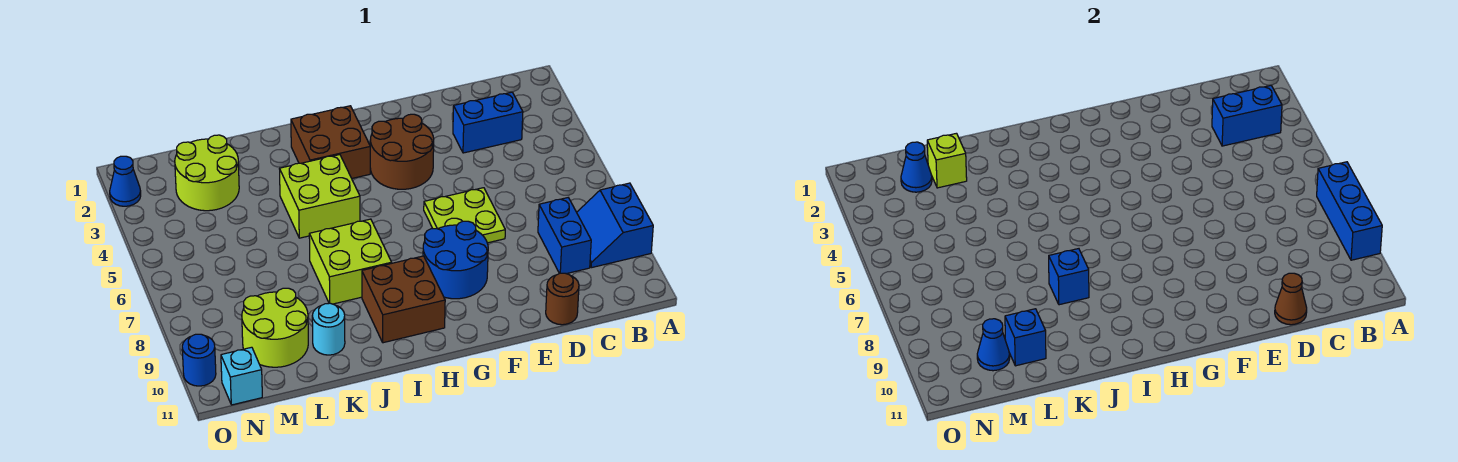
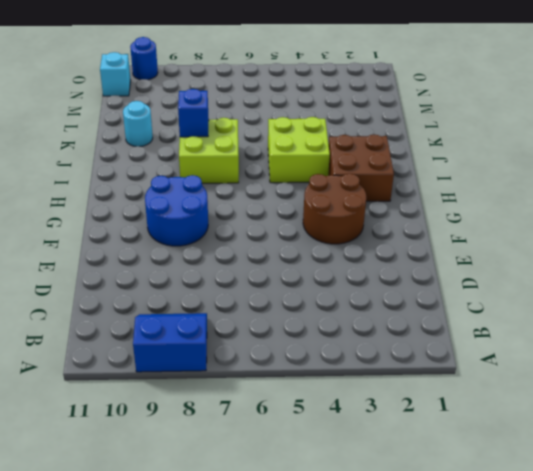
none -> blue 1x2 brick [453,92,523,153]
none -> blue 1x2 brick [538,198,591,274]
none -> brown 1x1 round brick [546,273,579,325]

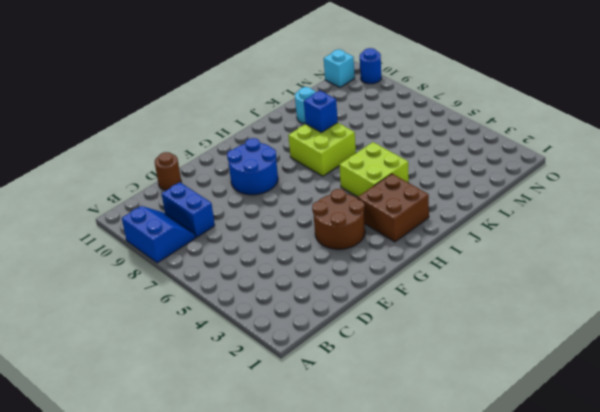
none -> blue 1x2 brick [453,92,523,153]
none -> lime 2x2 plate [424,188,505,243]
none -> brown 2x2 brick [362,256,445,343]

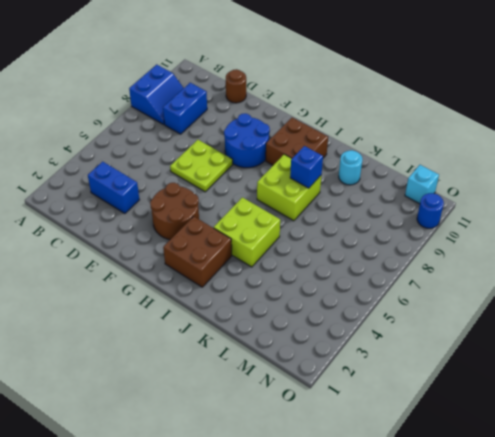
none -> lime 2x2 round brick [175,135,239,211]
none -> lime 2x2 round brick [242,288,308,367]
none -> blue 1x1 cone [110,156,141,206]

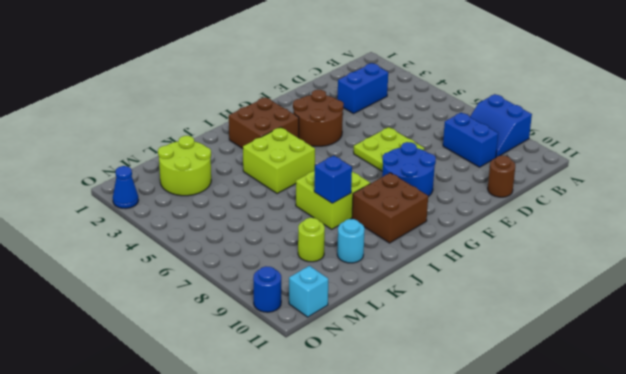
lime 1x1 round brick [298,218,325,262] -> lime 2x2 round brick [242,288,308,367]
none -> blue 1x3 brick [1317,162,1382,260]
none -> blue 1x2 brick [1212,86,1282,146]
none -> brown 1x1 cone [1275,273,1307,325]

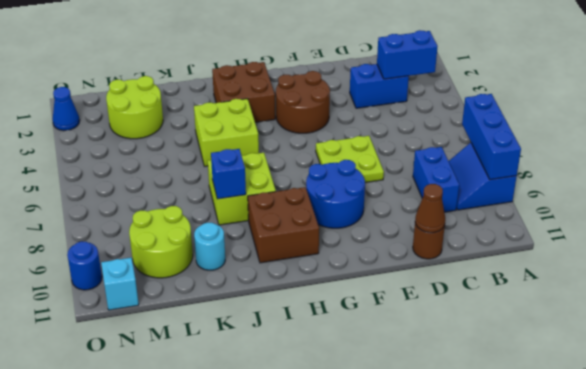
none -> lime 1x1 brick [927,133,967,188]
none -> blue 1x1 brick [1005,309,1046,366]
none -> blue 1x1 cone [901,142,932,192]

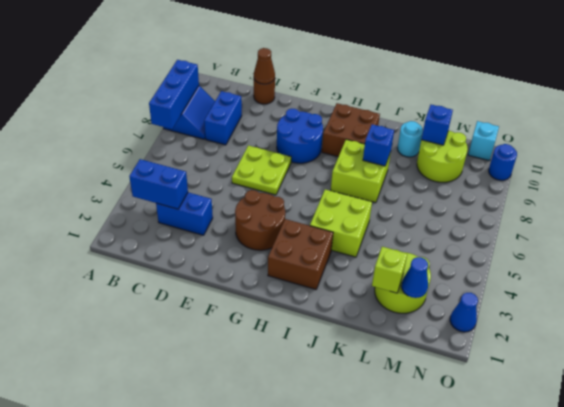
none -> blue 1x1 cone [977,319,1010,371]

